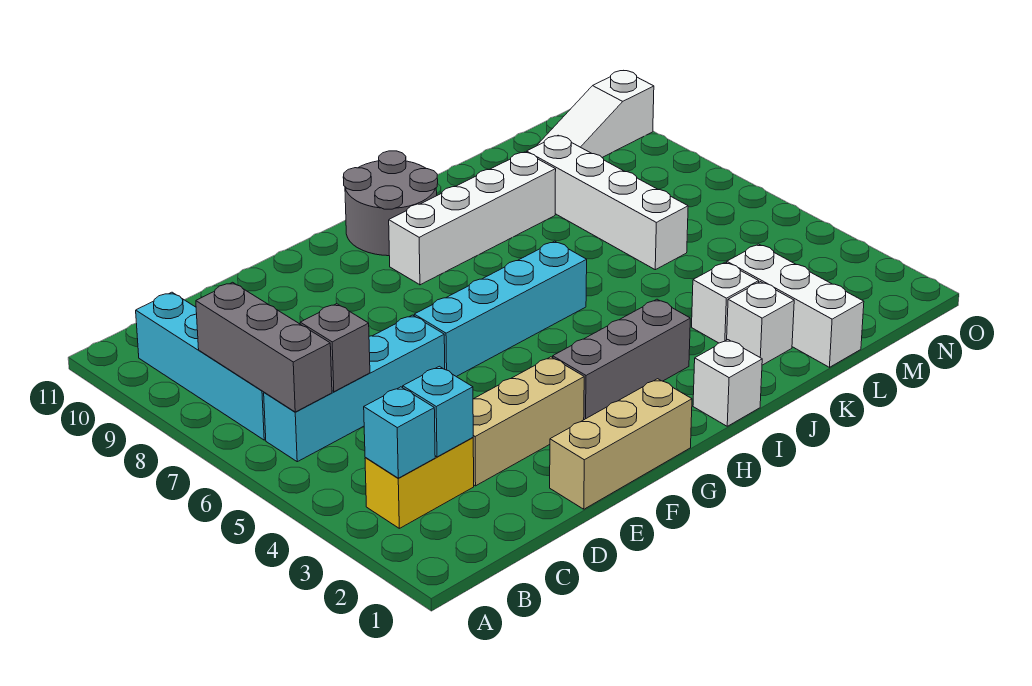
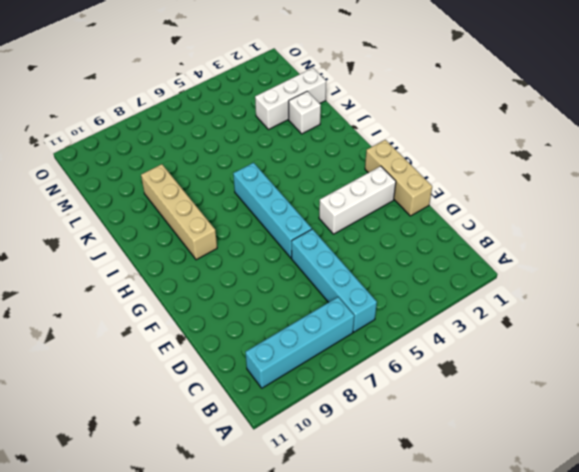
white 1x3 brick [319,166,396,234] -> tan 1x3 brick [473,357,584,486]
tan 1x4 brick [141,164,217,260] -> white 1x4 brick [389,152,556,285]
none -> yellow 1x2 brick [365,438,474,528]
none -> grey 1x3 brick [553,299,690,420]
none -> grey 2x2 round brick [343,151,438,256]

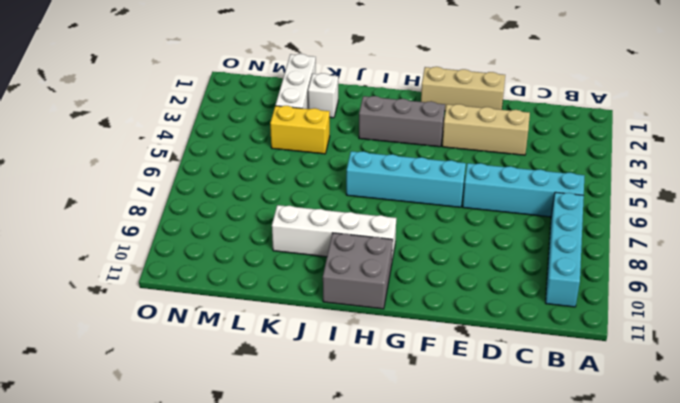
grey 2x2 brick [323,233,393,309] -> grey 2x2 round brick [343,151,438,256]
yellow 1x2 brick [270,106,330,154] -> yellow 1x2 brick moved to [365,438,474,528]
none -> white 1x1 brick [693,340,762,426]
none -> white 1x1 brick [692,262,759,343]
none -> white 1x4 brick [527,135,688,270]

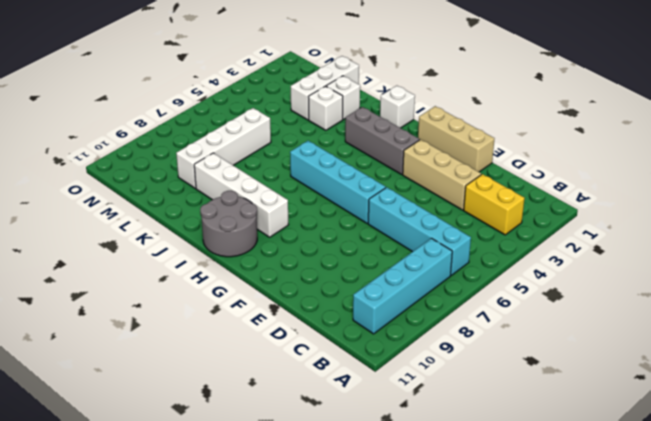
none -> white 1x3 slope [537,71,654,157]
none -> cyan 1x1 brick [364,387,435,478]
none -> grey 1x3 brick [196,282,332,412]

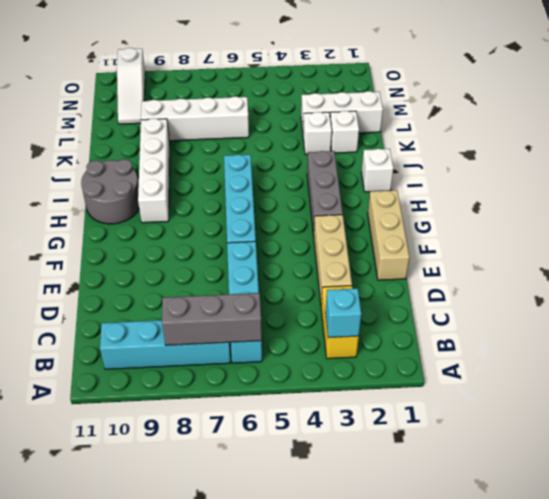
none -> cyan 1x1 brick [403,366,473,457]
none -> grey 1x1 brick [300,304,370,392]

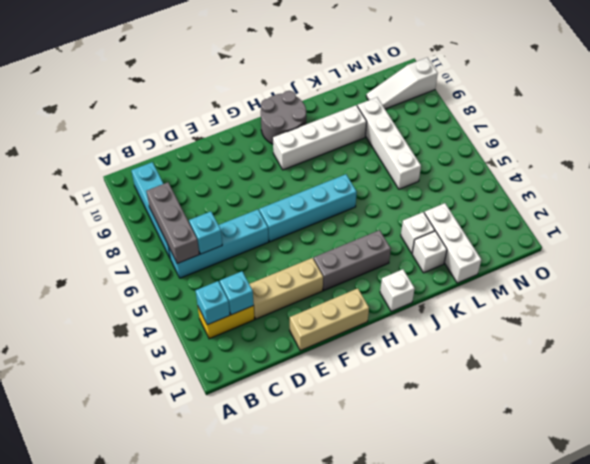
cyan 1x1 brick [189,212,222,254] -> grey 1x1 brick [300,304,370,392]

